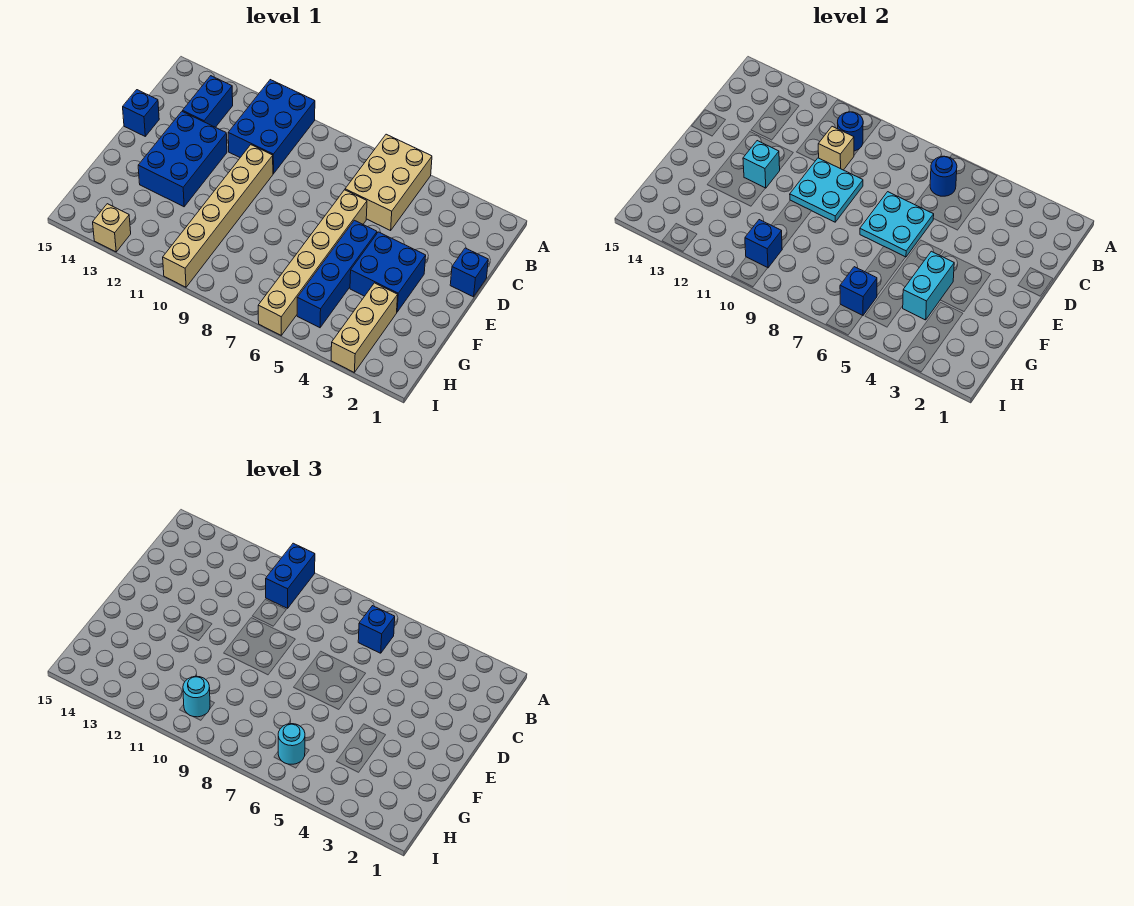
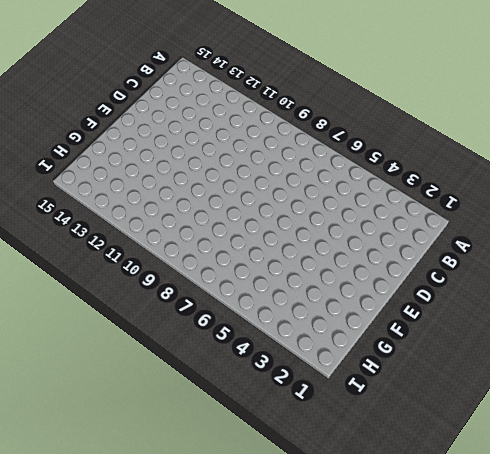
none -> tan 2x3 brick [345,134,432,230]
none -> blue 2x3 brick [228,80,315,174]
none -> blue 1x2 brick [183,76,233,127]

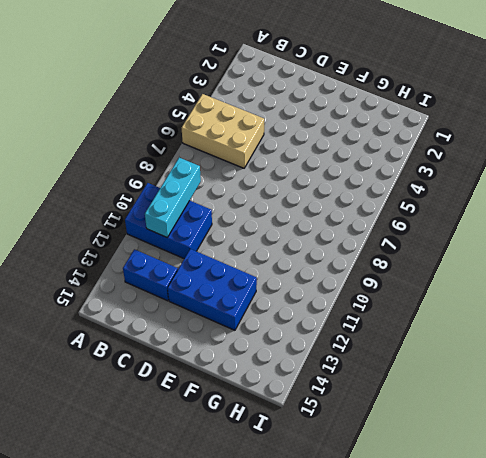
cyan 1x3 brick [145,158,201,237] -> blue 1x1 round brick [838,112,863,151]
none -> blue 1x1 brick [450,248,488,297]
none -> tan 1x6 brick [258,190,367,335]
none -> tan 1x6 brick [163,145,273,287]

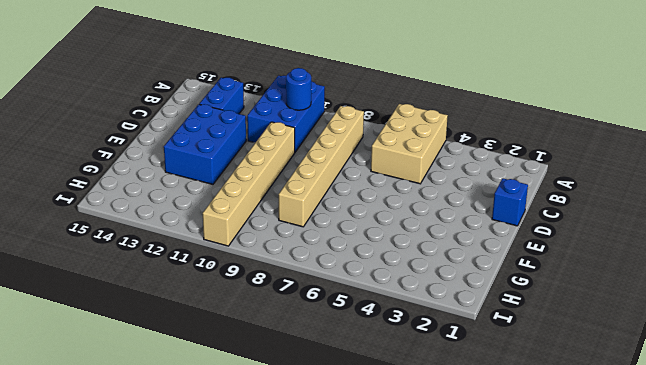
tan 1x6 brick [279,106,364,227] -> tan 1x6 brick moved to [258,190,367,335]
none -> blue 1x1 brick [123,90,159,136]
none -> blue 2x2 brick [350,232,426,312]
none -> blue 1x4 brick [297,220,377,328]

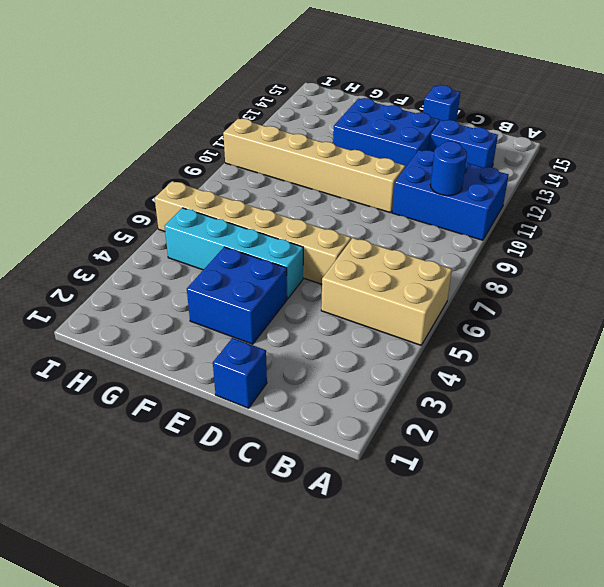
cyan 1x4 brick [165,208,303,299] -> blue 1x4 brick [297,220,377,328]
none -> tan 1x3 brick [331,283,398,372]
none -> tan 1x1 brick [93,204,131,252]
none -> blue 1x1 round brick [930,156,957,196]

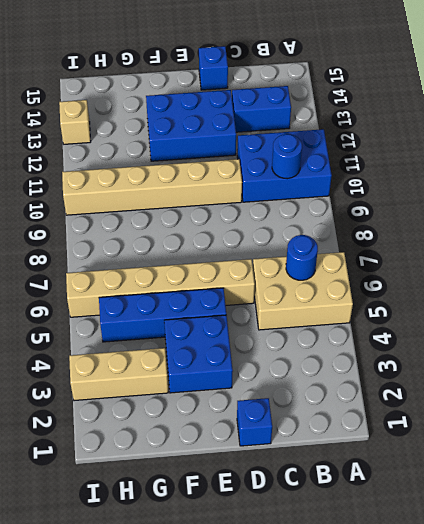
none -> tan 1x1 brick [818,126,854,170]
none -> cyan 2x2 plate [860,192,934,257]
none -> cyan 2x2 plate [790,158,863,222]

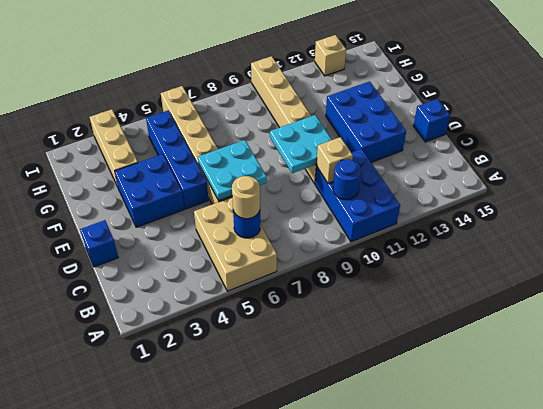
tan 1x1 round brick [232,176,260,219] -> blue 1x1 brick [358,606,395,653]
none -> blue 1x2 brick [183,76,233,127]
none -> cyan 1x1 brick [743,141,780,188]
none -> cyan 1x2 brick [903,251,954,320]

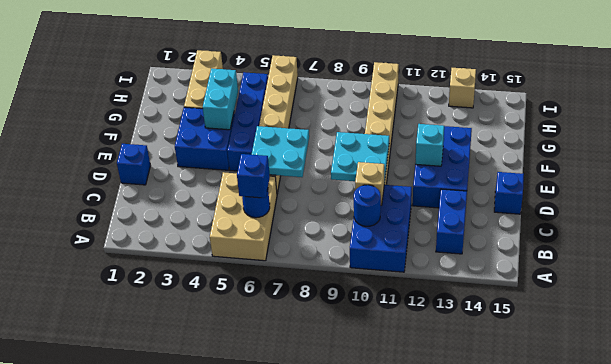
none -> blue 1x1 brick [840,267,877,316]
none -> blue 1x1 brick [745,220,782,268]
none -> blue 1x2 brick [266,543,315,608]

